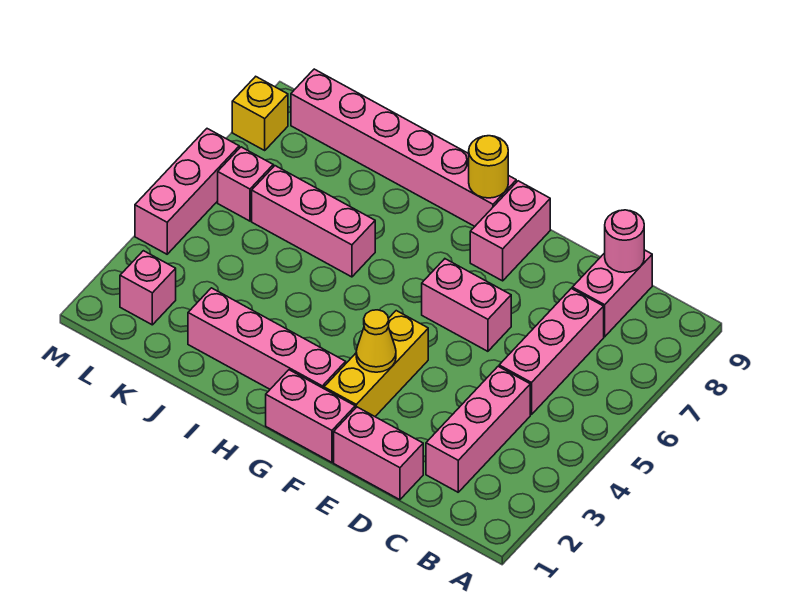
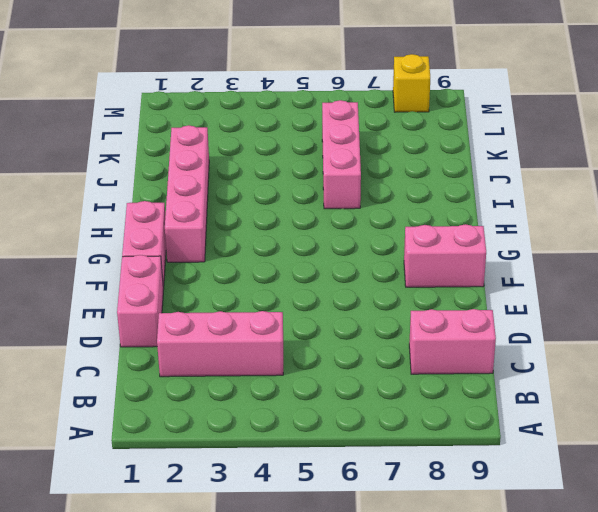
none -> pink 1x3 brick [499,289,604,415]
none -> pink 1x2 brick [422,259,511,351]
none -> yellow 1x3 brick [324,311,428,416]

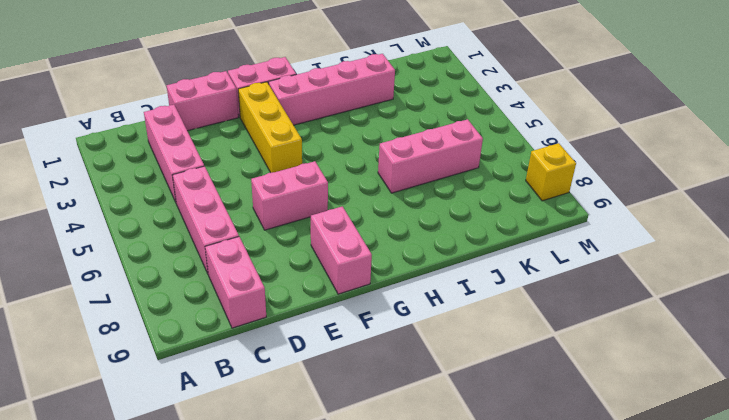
none -> pink 1x6 brick [291,69,516,226]
none -> pink 1x1 brick [120,251,176,325]
none -> pink 1x1 brick [218,147,273,221]

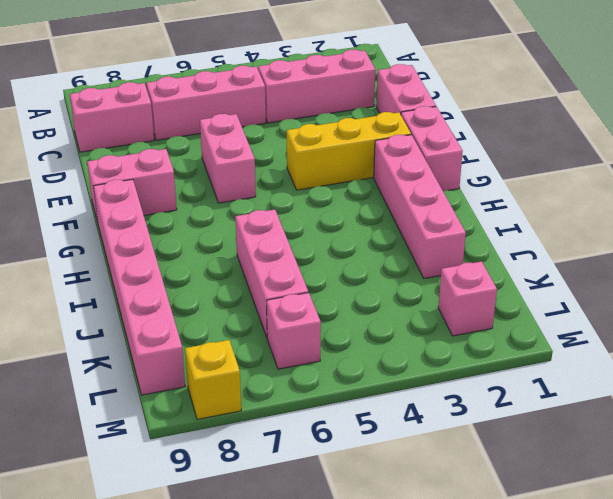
none -> pink 1x3 brick [135,129,239,254]
none -> pink 1x1 round brick [605,210,644,273]
none -> yellow 1x1 cone [356,310,396,372]

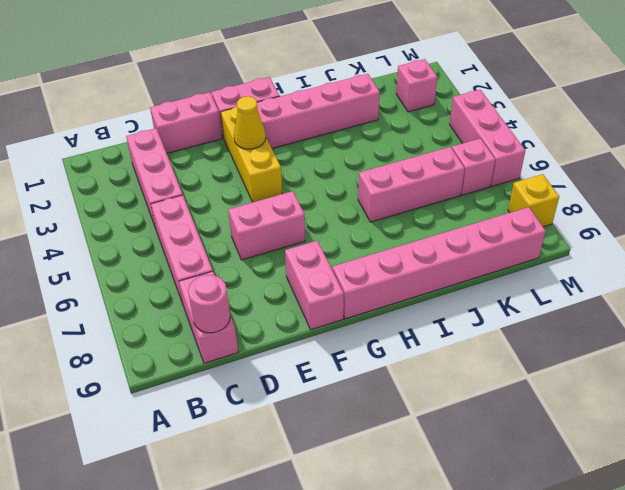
none -> yellow 1x1 round brick [469,136,508,198]

